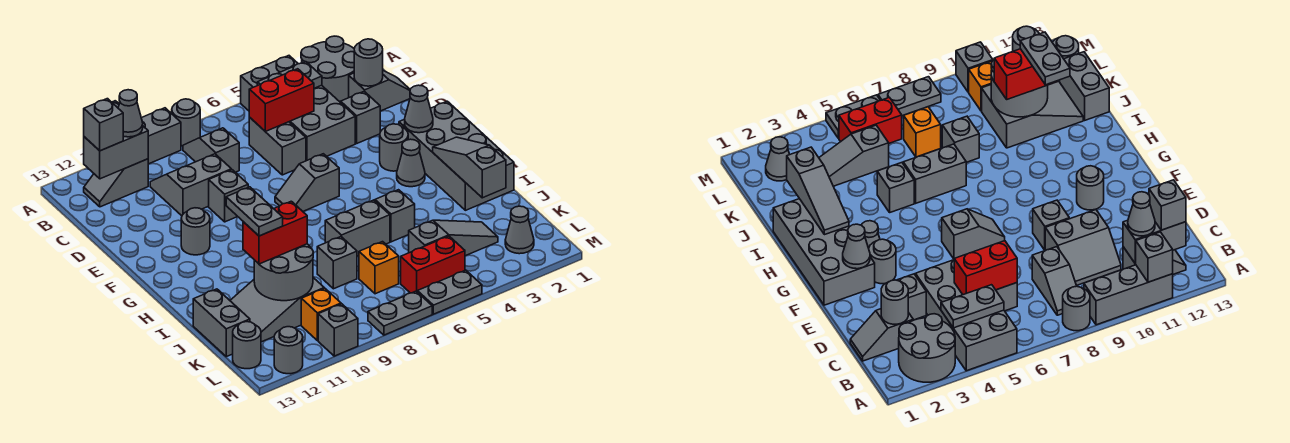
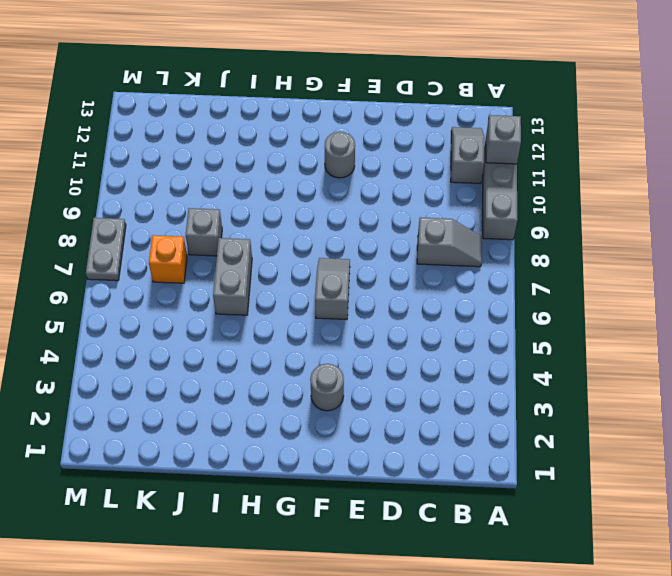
none -> grey 2x2 round brick [301,36,354,103]
none -> grey 2x4 brick [241,56,355,161]
none -> grey 1x1 round brick [172,99,200,146]
none -> grey 1x2 slope [349,70,410,111]

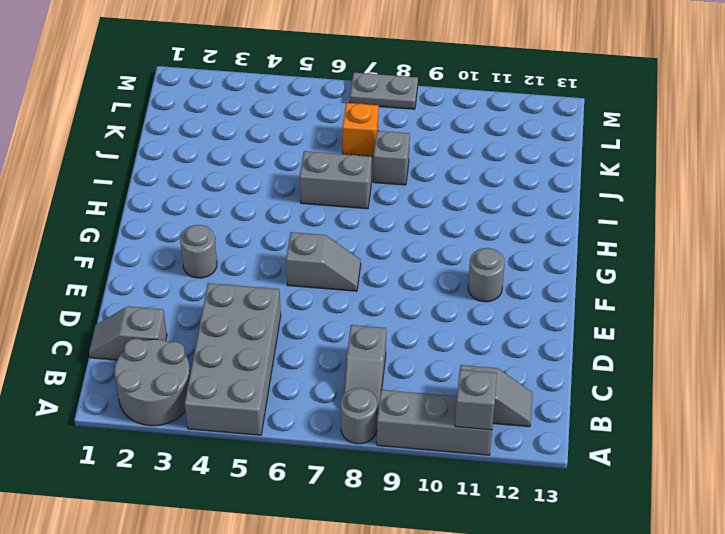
none -> grey 1x2 brick [249,117,306,175]
none -> grey 2x2 slope [150,154,231,216]
none -> grey 1x1 brick [341,91,380,143]
none -> grey 1x1 brick [209,170,248,222]

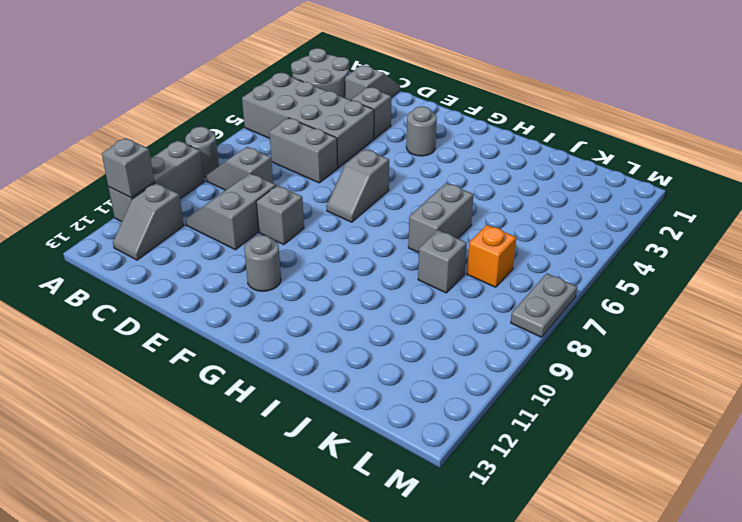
none -> grey 2x4 brick [399,101,514,210]
none -> grey 1x1 cone [397,139,425,187]
none -> grey 1x1 brick [375,190,415,242]
none -> grey 2x3 slope [230,278,324,342]

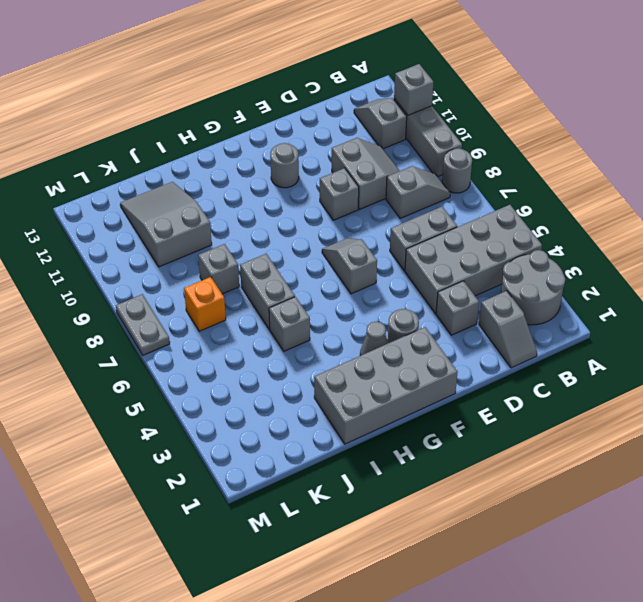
none -> grey 1x2 brick [193,289,250,357]
none -> grey 1x3 slope [409,220,498,256]
none -> grey 1x1 cone [505,206,534,254]
none -> red 1x2 brick [401,236,465,293]

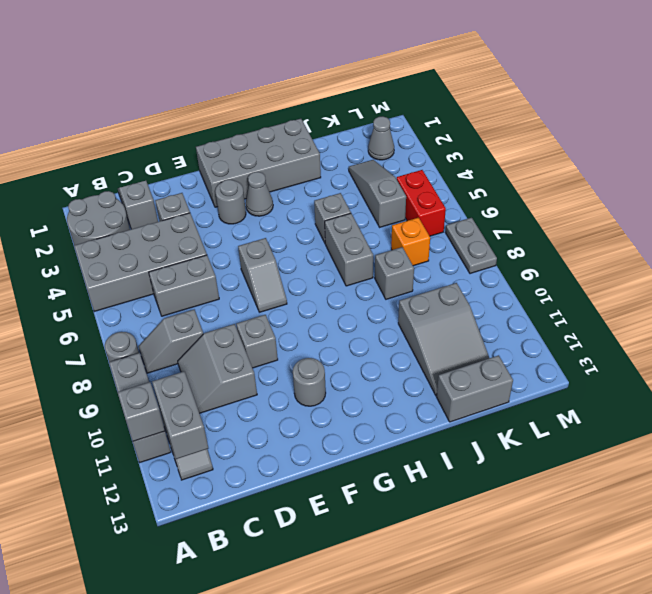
none -> orange 1x1 brick [301,288,341,341]
none -> grey 1x1 round brick [233,322,261,369]
none -> grey 1x2 plate [417,270,482,314]
none -> grey 1x1 brick [318,304,358,356]

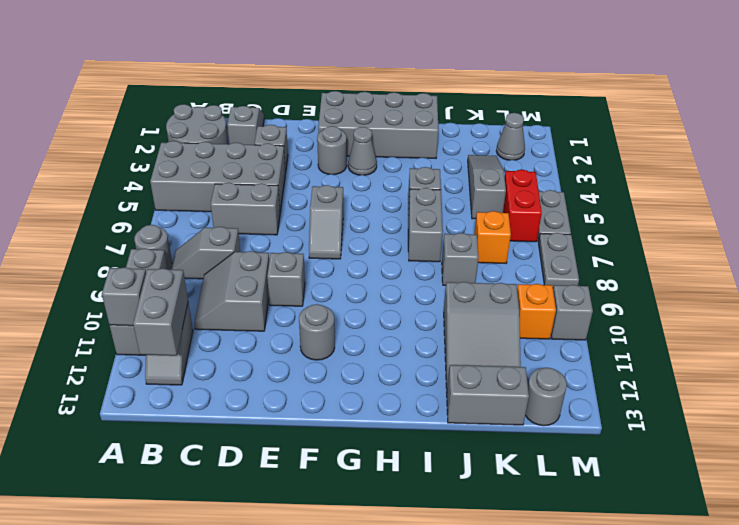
none -> grey 1x1 round brick [274,327,303,374]
none -> grey 1x2 plate [257,62,322,88]
none -> grey 1x1 round brick [354,39,383,86]
none -> red 1x2 brick [249,69,314,131]

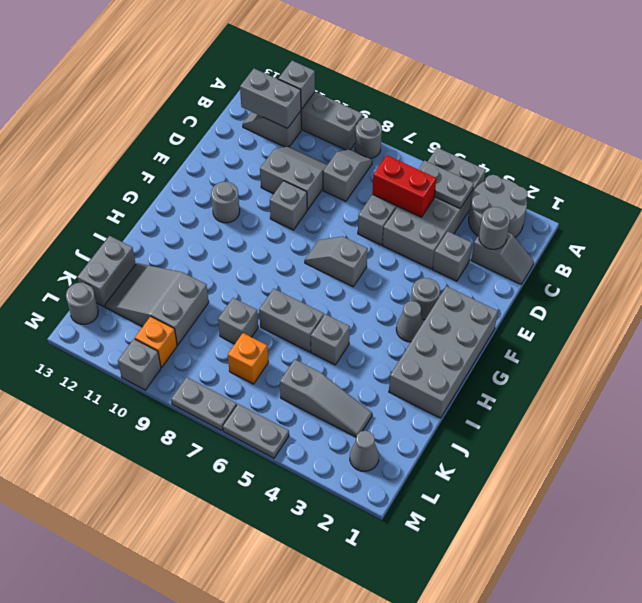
none -> red 1x2 brick [401,236,465,293]
none -> grey 1x1 round brick [274,327,303,374]
none -> grey 1x1 cone [405,85,433,133]
none -> grey 1x3 slope [433,137,506,198]

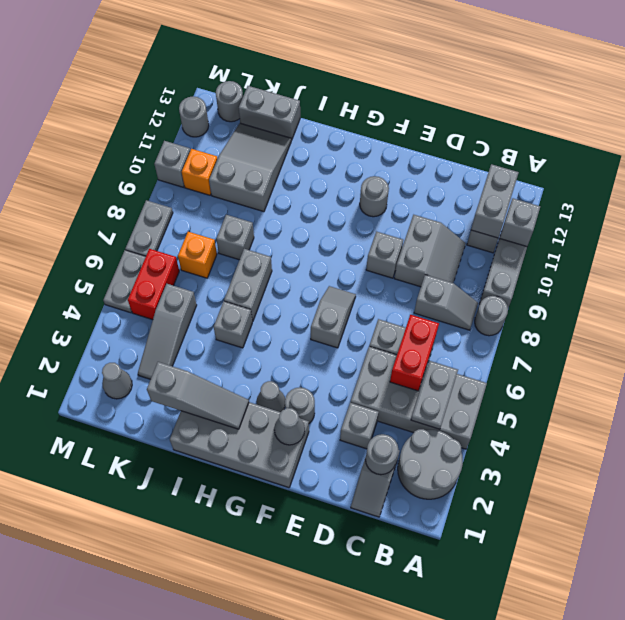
none -> grey 2x2 round brick [254,244,313,301]
none -> grey 1x1 cone [118,90,143,137]
none -> grey 1x1 brick [84,99,123,151]
none -> red 1x2 brick [243,201,307,264]

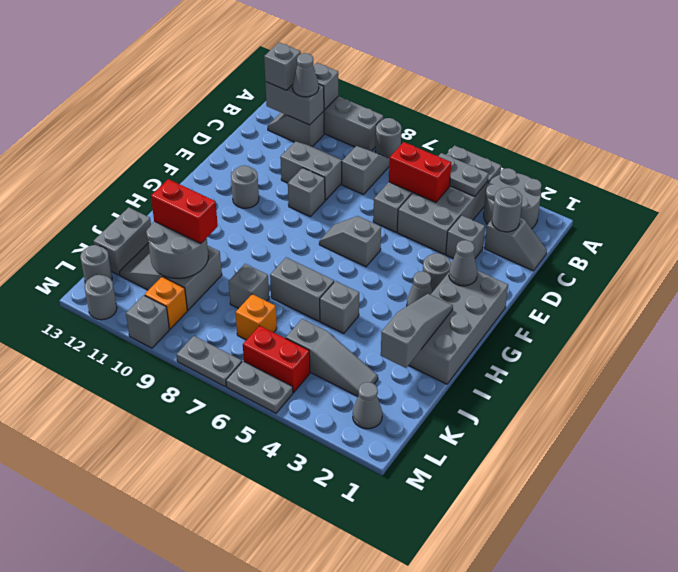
none -> grey 1x2 plate [226,187,283,236]

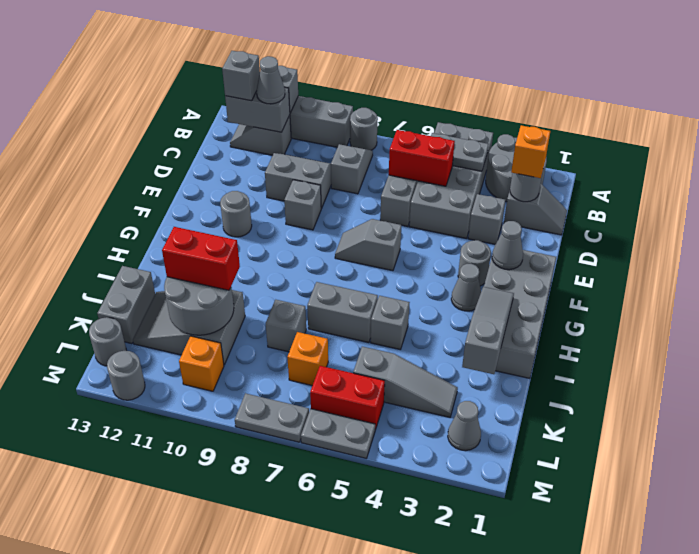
orange 1x1 brick [511,125,550,178] -> none
none -> grey 1x1 brick [318,304,358,356]
none -> grey 1x2 plate [226,187,283,236]

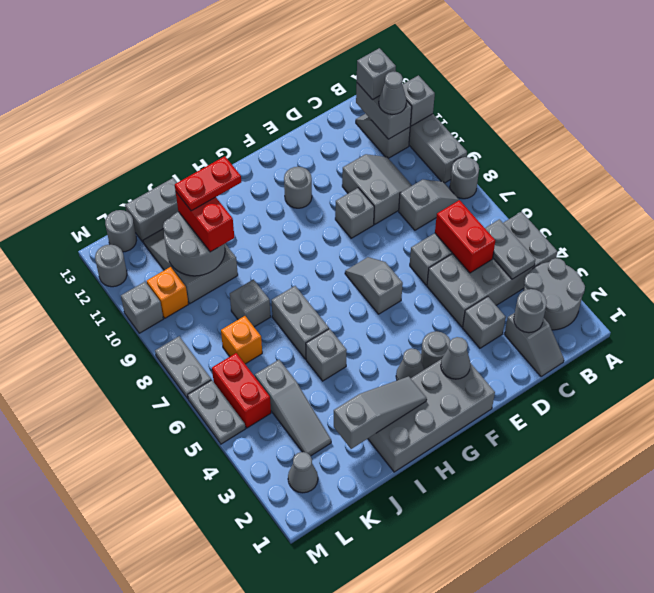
red 1x2 plate [175,156,241,211] -> grey 1x2 plate [226,187,283,236]

